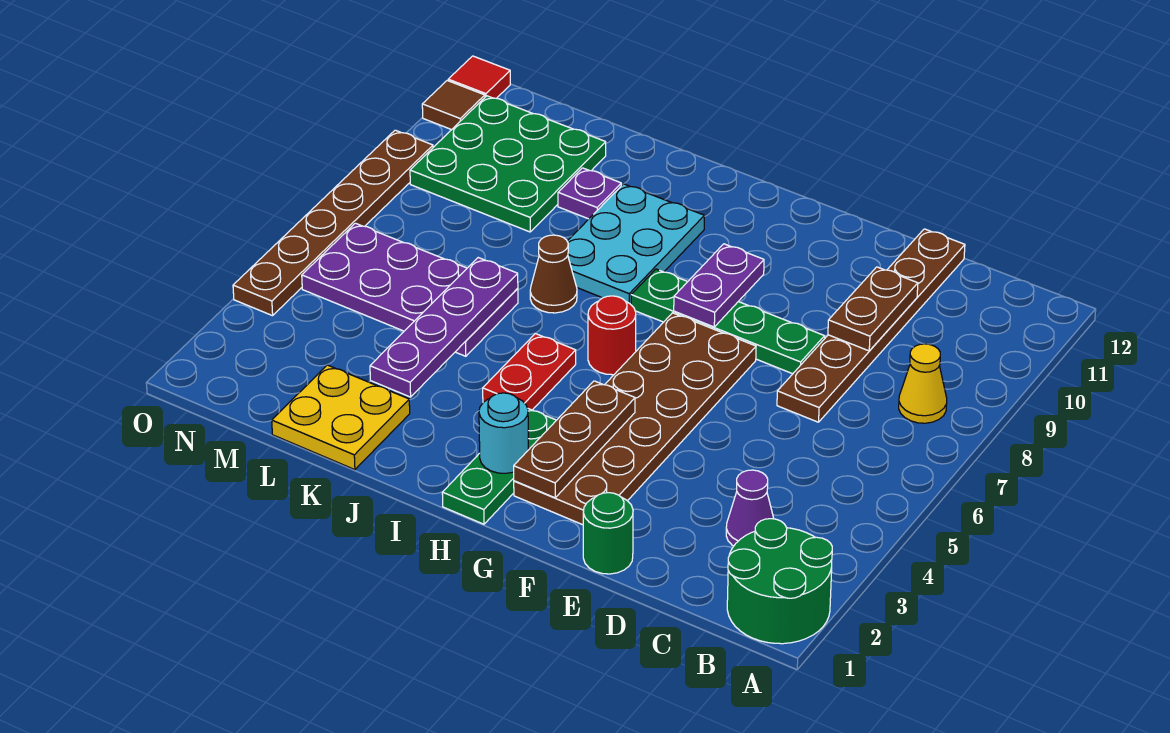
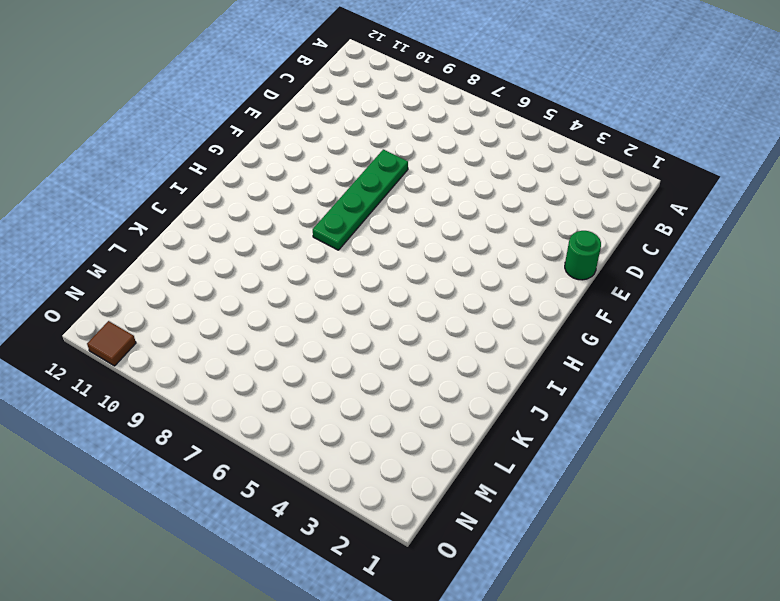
none -> green 2x2 round brick [727,519,832,644]
none -> yellow 1x1 cone [899,344,947,423]
none -> purple 1x1 cone [726,470,774,546]

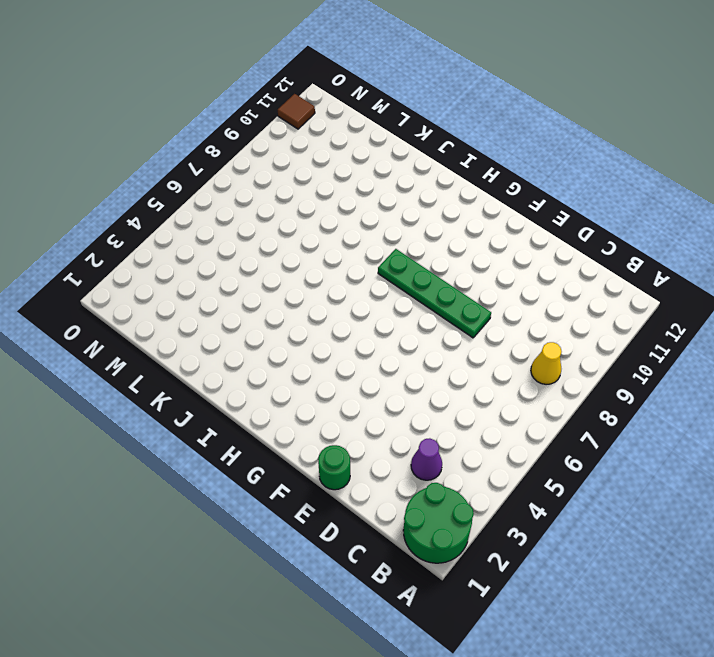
none -> brown 1x6 plate [777,229,965,422]
none -> brown 2x6 plate [514,313,756,525]
none -> green 1x3 plate [442,409,556,524]

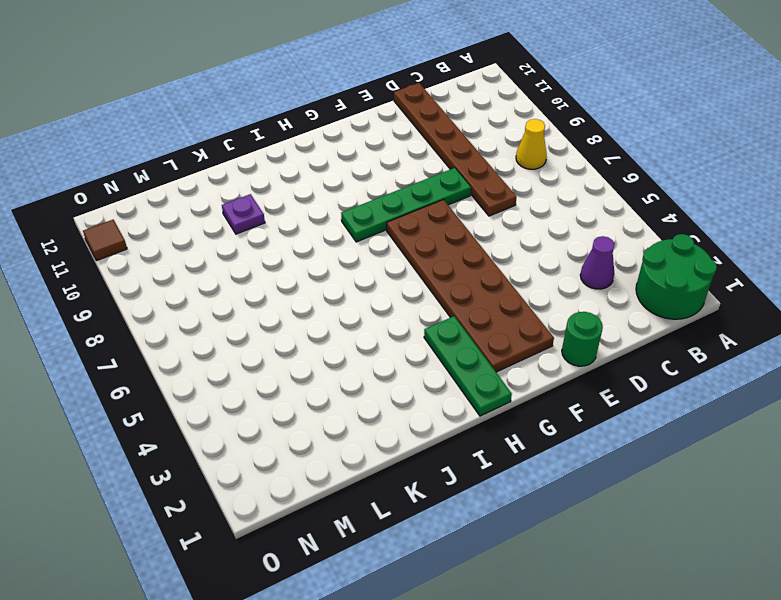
none -> red 1x1 round brick [588,296,636,375]
none -> red 1x2 plate [483,334,576,410]
none -> cyan 2x3 plate [567,184,704,304]

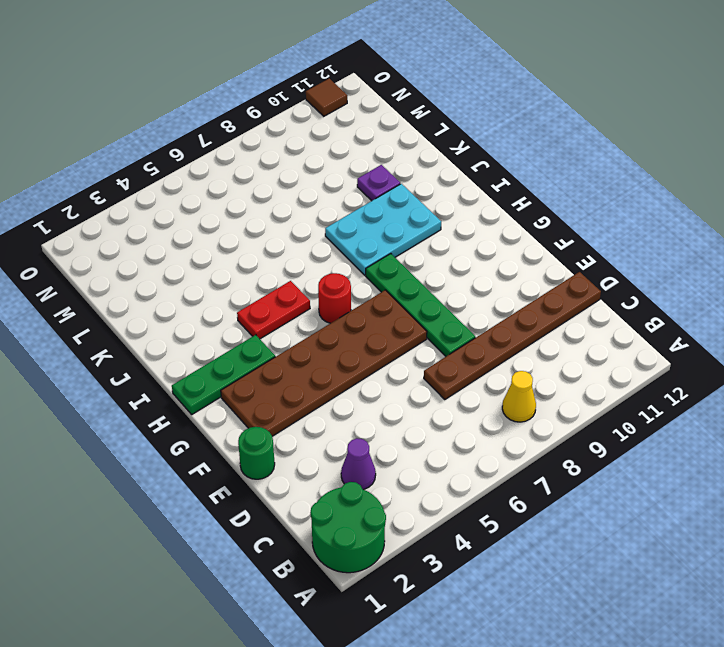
none -> brown 1x1 cone [530,235,577,313]
none -> yellow 2x2 plate [272,365,410,470]
none -> purple 2x4 plate [302,223,518,356]

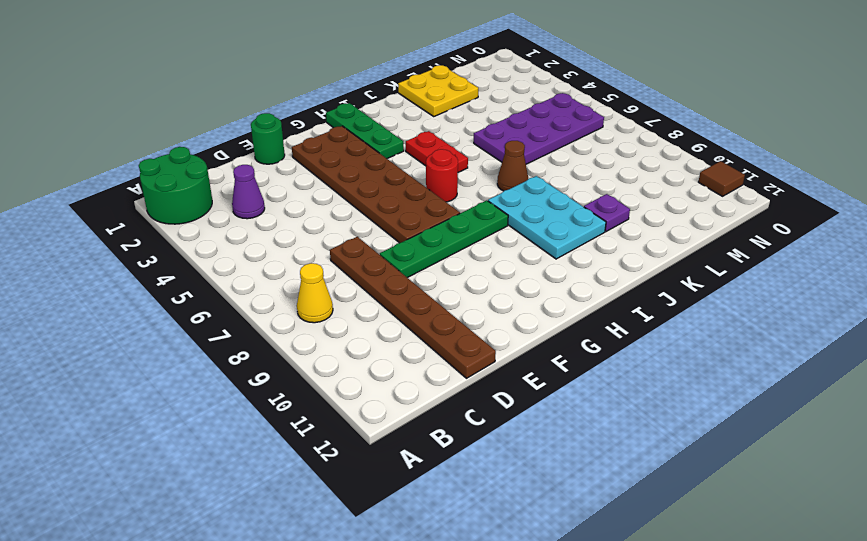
none -> green 3x3 plate [410,96,606,232]
none -> brown 1x6 plate [233,130,433,316]
none -> red 1x1 tile [448,56,510,98]

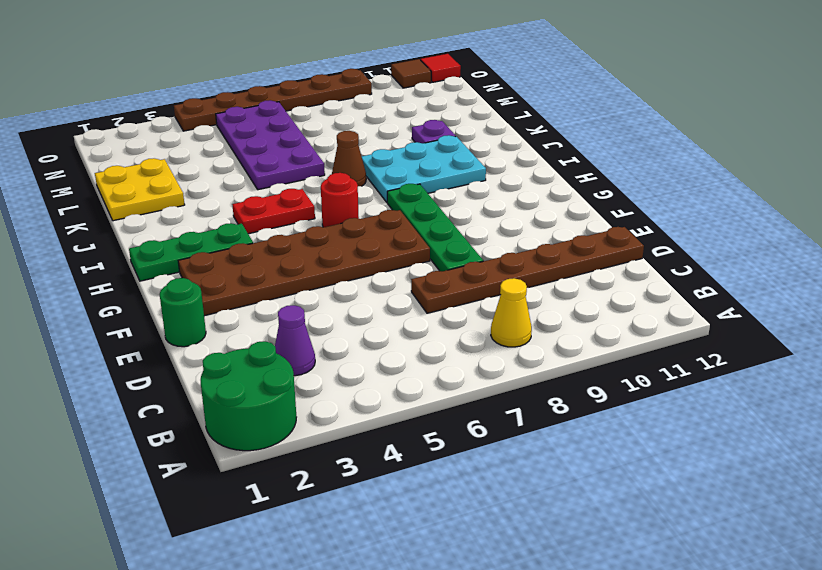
none -> green 3x3 plate [410,96,606,232]
none -> brown 1x2 plate [828,267,918,351]
none -> brown 1x3 plate [514,381,635,498]

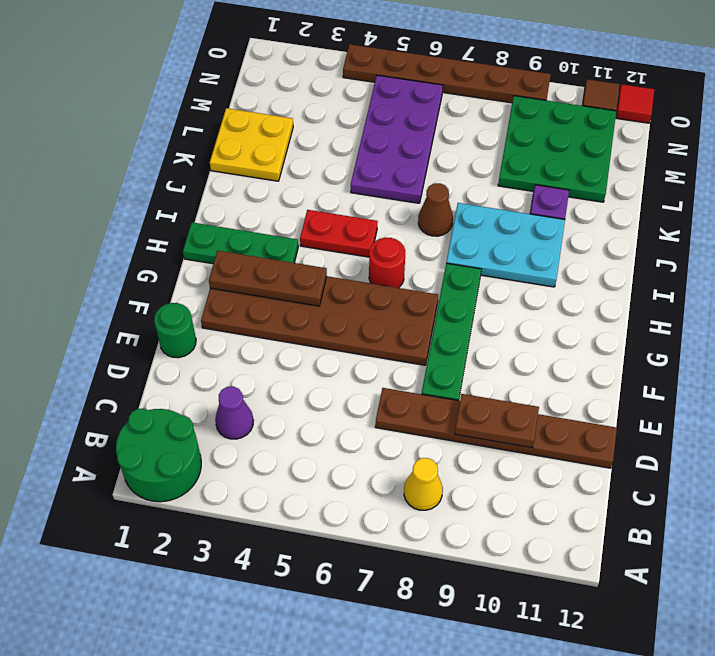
none -> purple 1x2 plate [674,244,764,327]
none -> cyan 1x1 round brick [479,393,528,473]
none -> purple 1x4 plate [370,258,518,397]

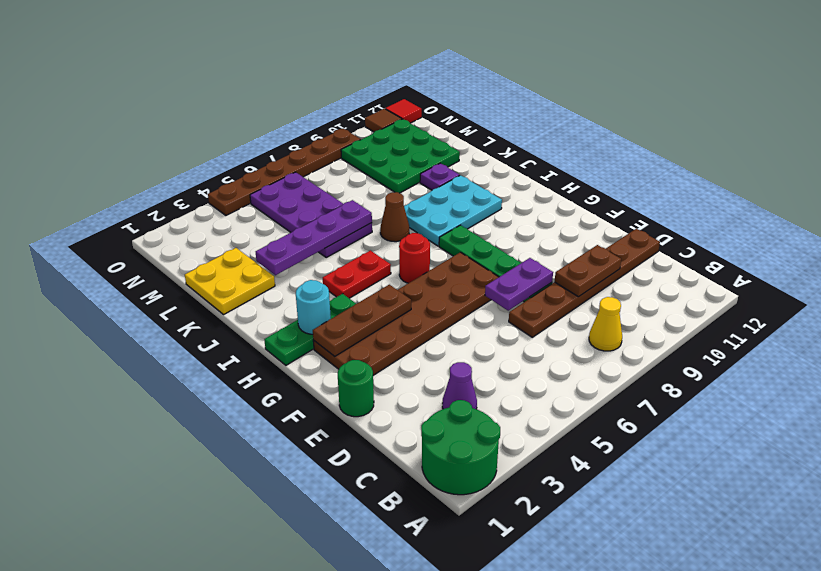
purple 1x2 plate [485,258,553,311] -> purple 1x2 plate moved to [674,244,764,327]

